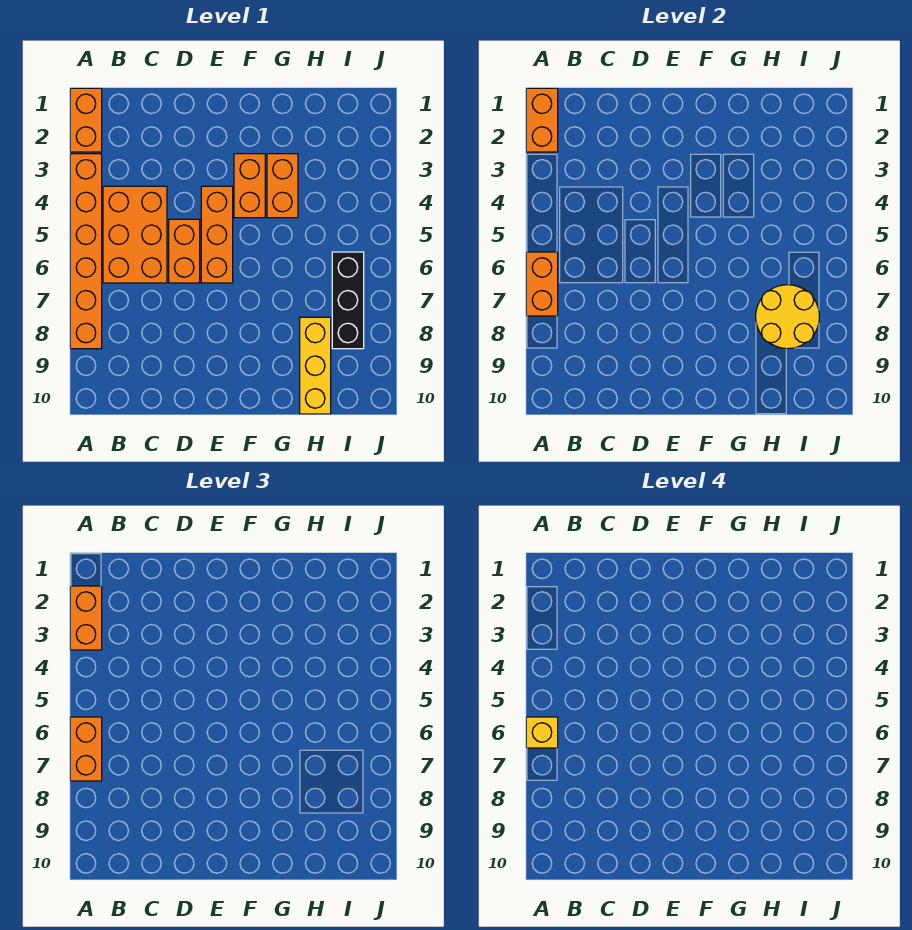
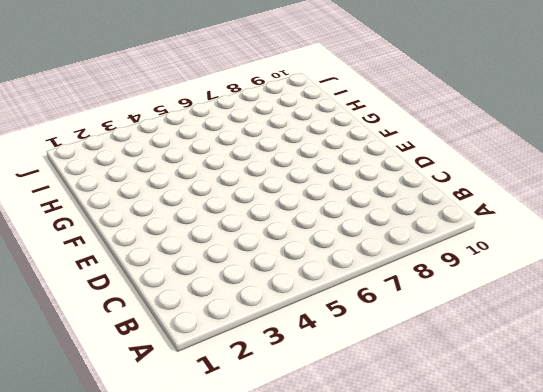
none -> orange 1x2 brick [70,88,102,152]
none -> orange 1x6 brick [70,154,102,349]
none -> orange 2x3 brick [103,186,167,283]

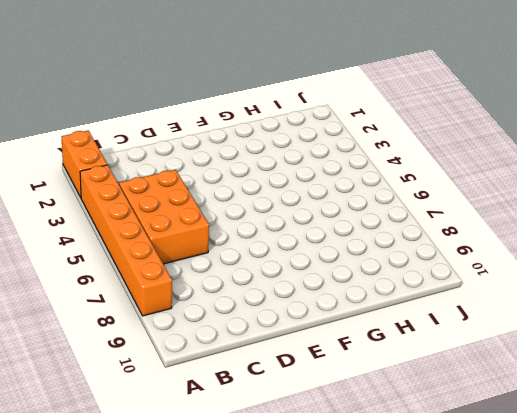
none -> orange 1x2 brick [169,219,200,283]
none -> orange 1x3 brick [201,186,233,283]
none -> orange 1x2 brick [234,154,265,218]

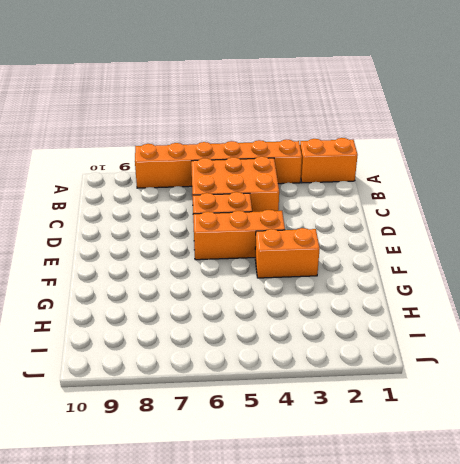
none -> orange 1x2 brick [267,154,298,218]
none -> yellow 1x3 brick [300,317,331,414]
none -> black 1x3 brick [332,252,364,349]

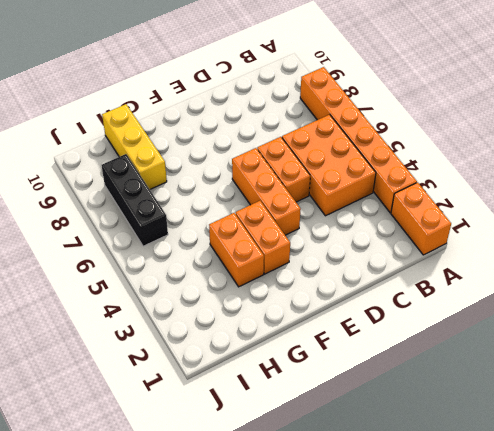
none -> orange 1x2 brick [526,88,558,152]
none -> orange 1x2 brick [526,252,558,316]
none -> yellow 2x2 round brick [756,285,819,349]

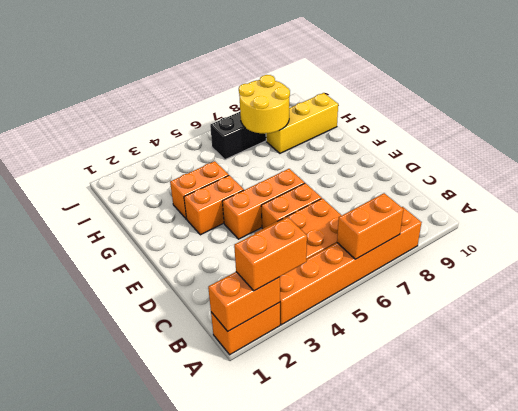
none -> orange 1x2 brick [70,717,102,781]
none -> yellow 1x1 brick [526,717,558,748]

